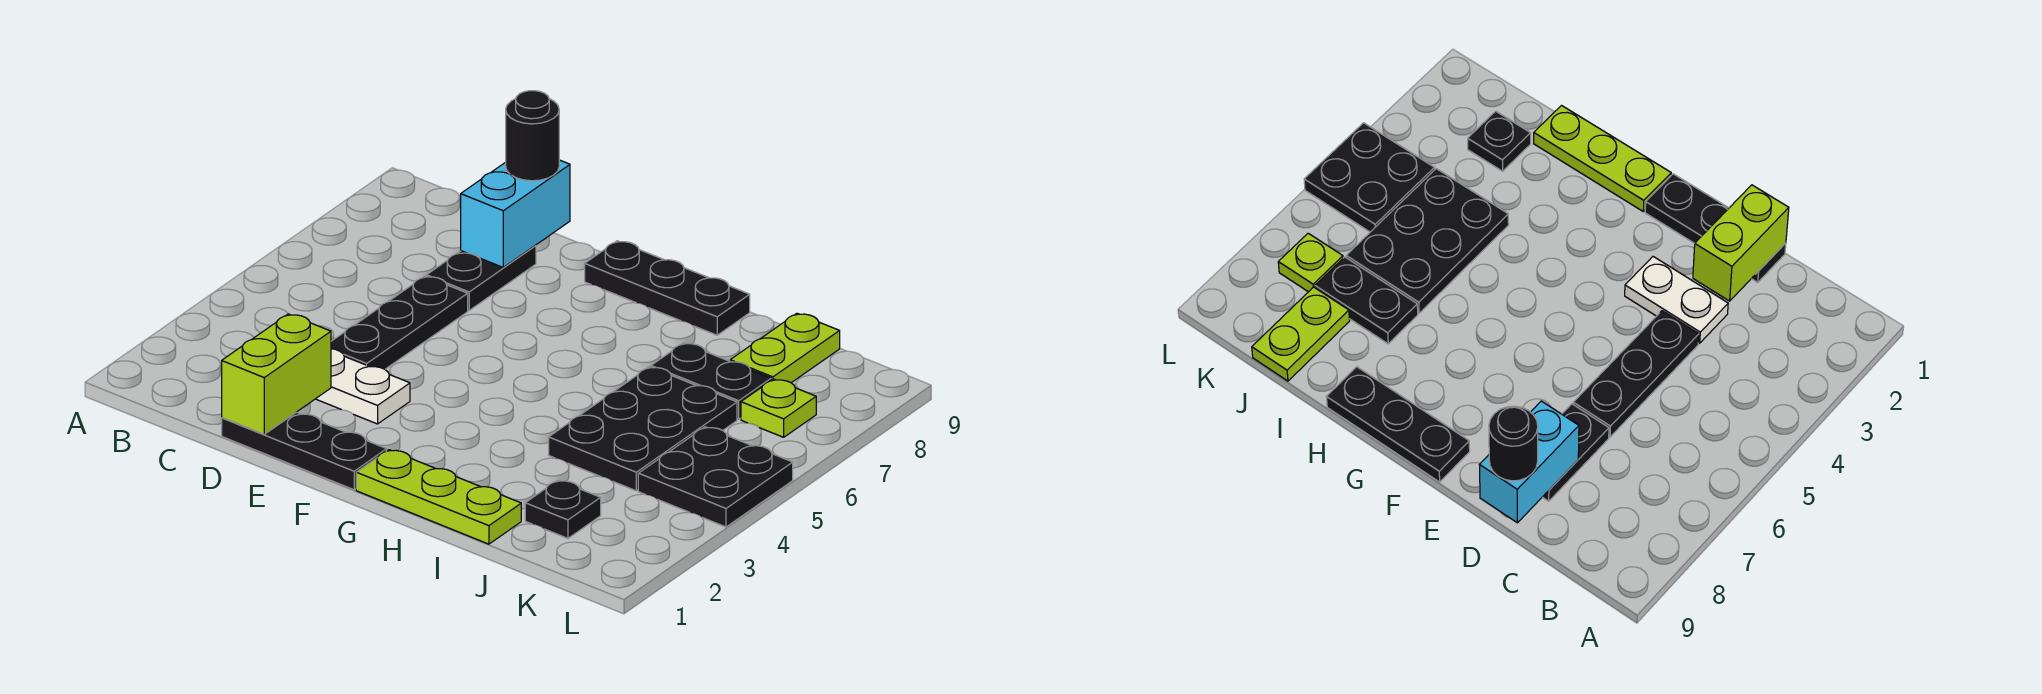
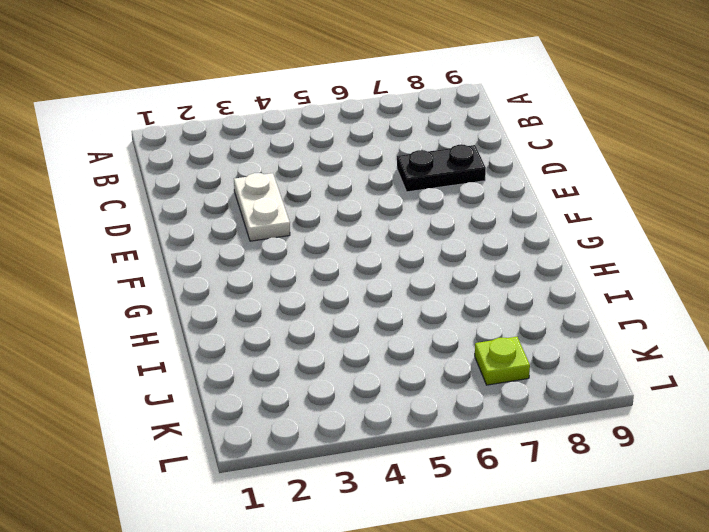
none -> black 1x3 plate [222,412,387,490]
none -> black 1x3 plate [331,276,468,369]
none -> black 1x3 plate [585,241,750,335]

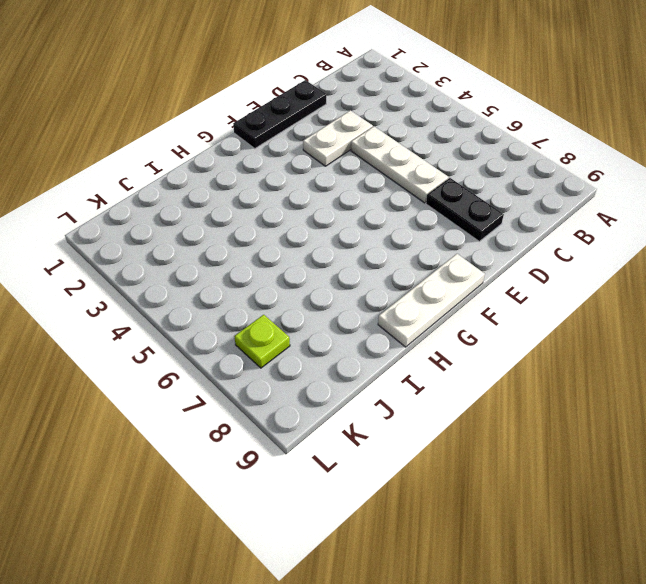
white 1x3 plate [351,127,449,203] -> black 1x3 plate [331,276,468,369]
white 1x3 plate [378,254,485,347] -> black 1x3 plate [585,241,750,335]
none -> lime 1x3 plate [356,450,521,544]
none -> black 2x3 plate [549,367,737,491]
none -> black 1x2 plate [651,343,771,419]

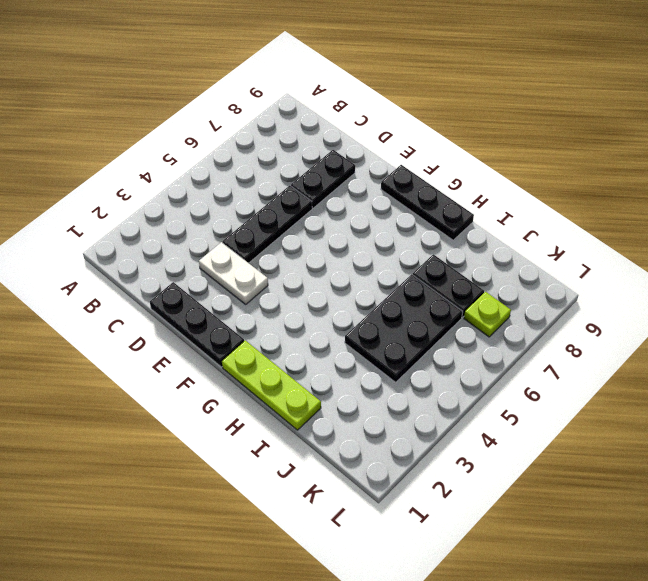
none -> black 1x1 plate [525,480,601,538]
none -> lime 1x2 plate [730,313,840,383]
none -> black 2x2 plate [638,427,793,527]

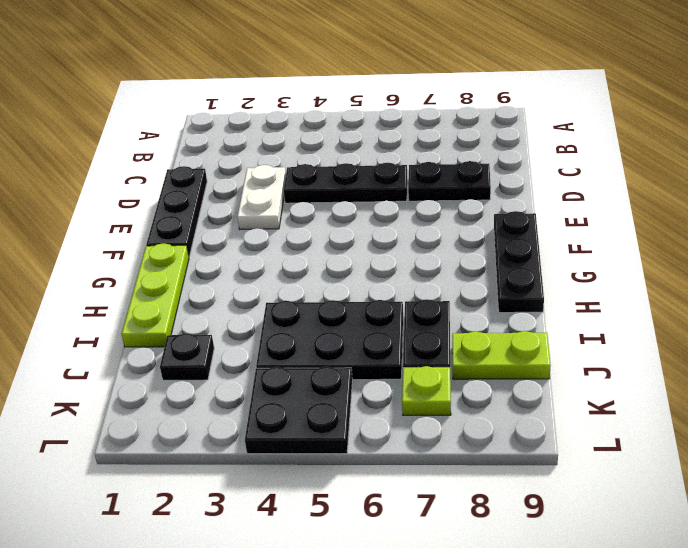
none -> lime 1x2 brick [222,314,331,434]
none -> cyan 1x2 brick [461,160,570,267]
none -> black 1x1 round brick [506,91,559,181]

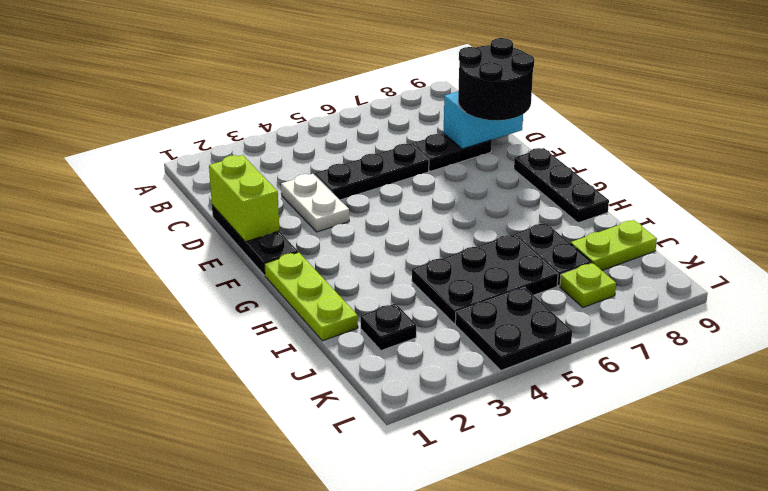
lime 1x2 brick [209,155,279,242] -> lime 1x2 brick turned to [222,314,331,434]
black 2x2 round brick [458,38,534,120] -> black 1x1 round brick [506,91,559,181]

